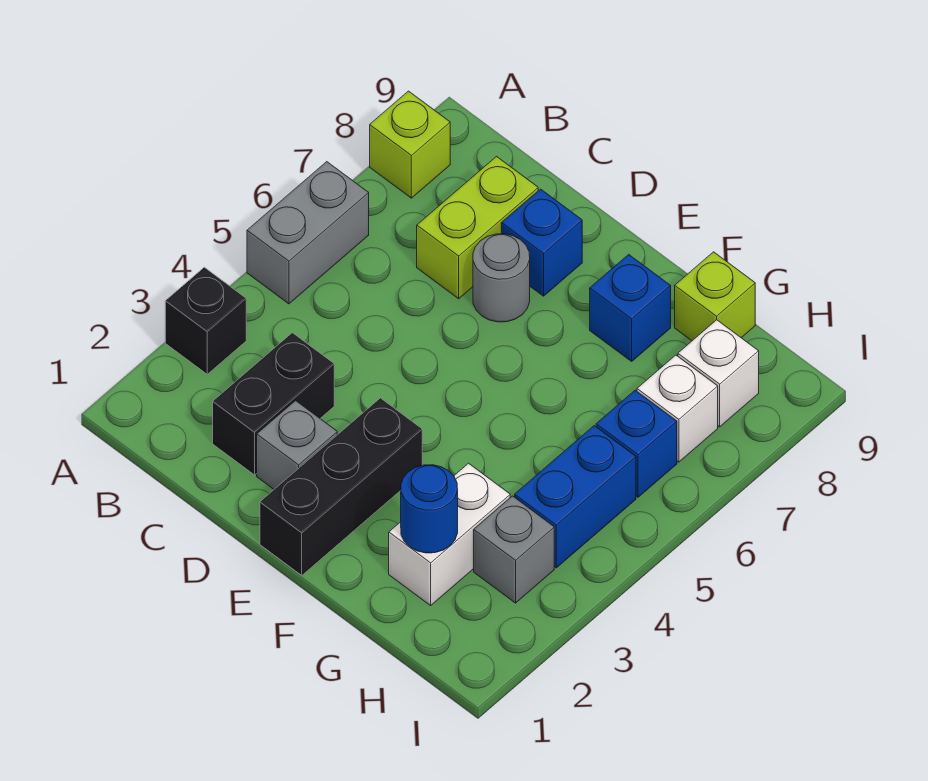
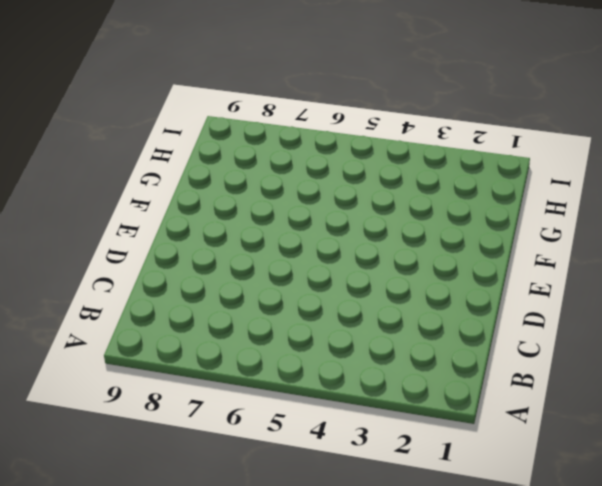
none -> black 1x1 brick [165,267,246,374]
none -> grey 1x2 brick [247,162,369,304]
none -> lime 1x1 brick [370,91,450,198]

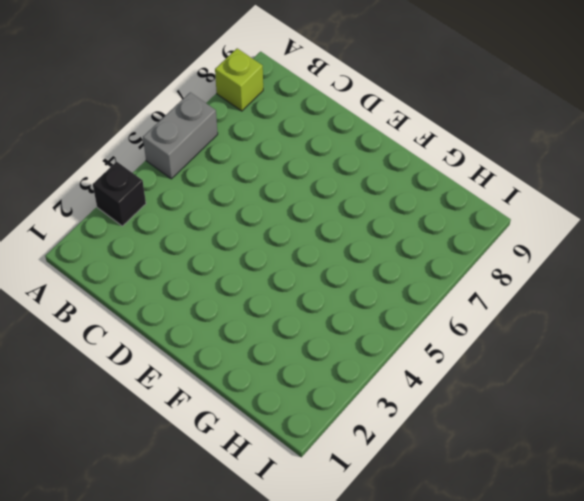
none -> black 1x2 brick [213,333,334,475]
none -> lime 1x2 brick [417,157,538,299]
none -> grey 1x1 brick [257,401,337,489]

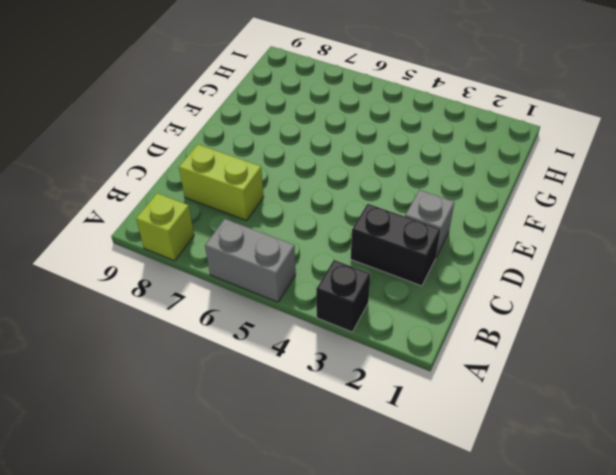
none -> grey 1x1 round brick [473,234,530,322]
none -> blue 1x1 brick [502,189,582,296]
none -> black 1x3 brick [260,398,422,575]

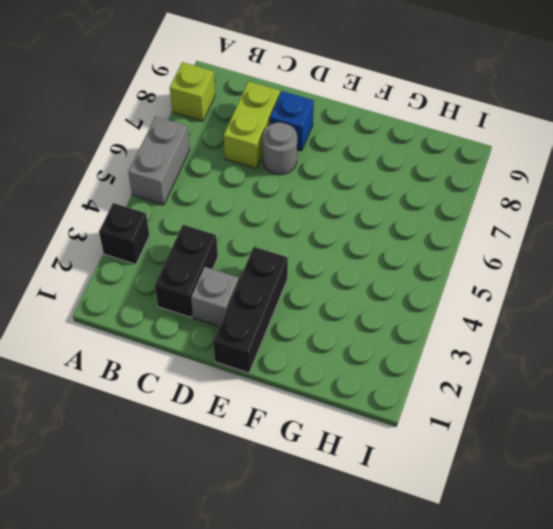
none -> blue 1x1 brick [590,254,671,361]
none -> white 1x2 brick [389,463,510,605]
none -> lime 1x1 brick [675,252,755,341]

